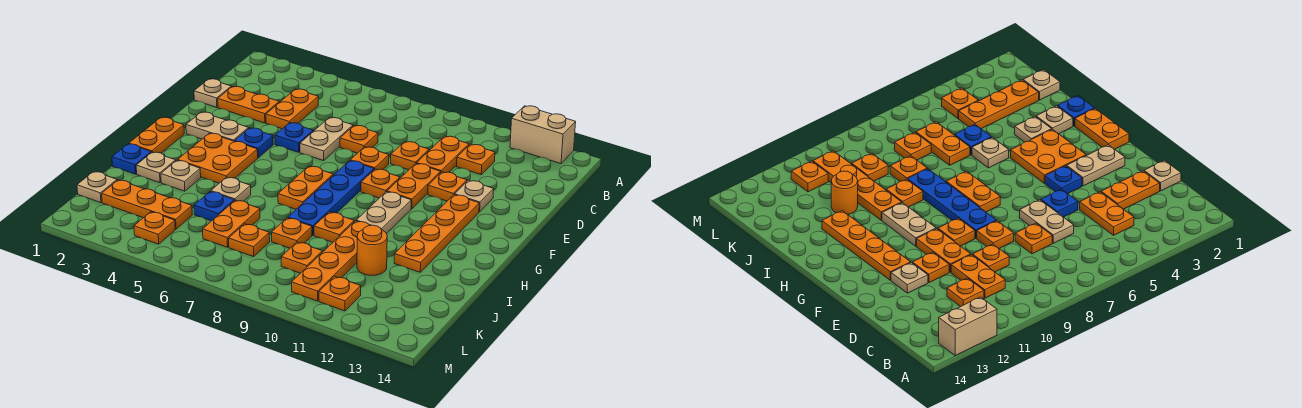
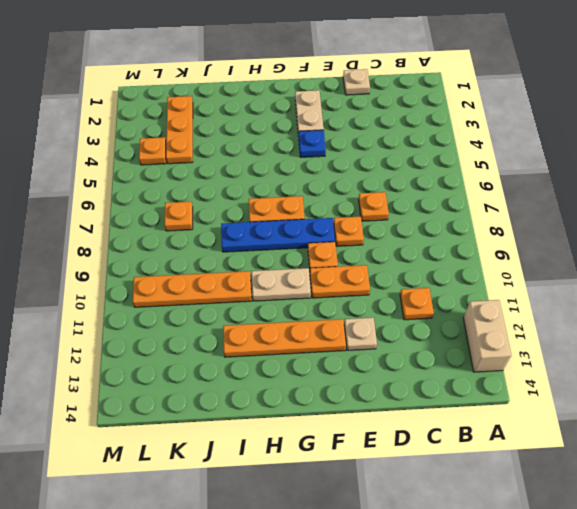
none -> orange 1x2 plate [266,89,319,129]
none -> orange 1x2 plate [417,136,469,173]
none -> orange 1x2 plate [218,87,279,123]
none -> tan 1x2 plate [300,118,353,161]

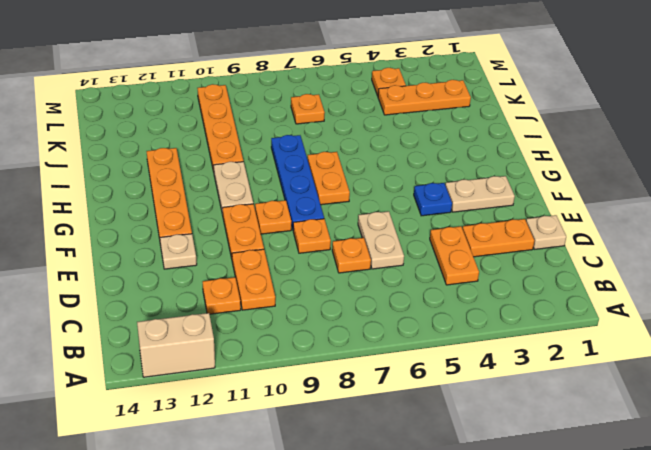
none -> orange 1x1 plate [391,142,429,170]
none -> blue 1x1 plate [275,123,313,152]
none -> orange 1x1 plate [428,172,467,201]
none -> orange 1x2 plate [129,117,184,153]

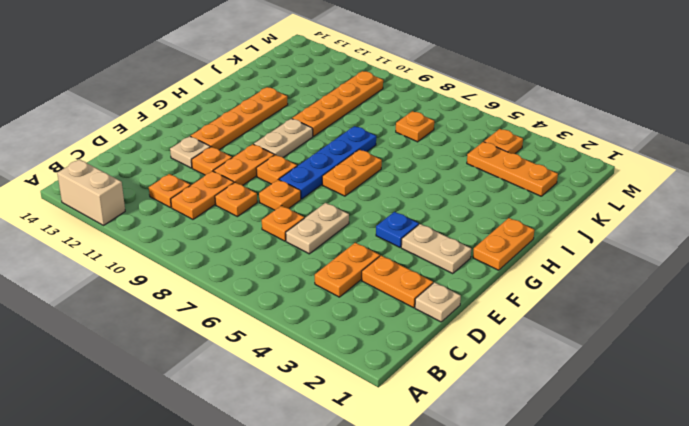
none -> blue 1x1 plate [275,123,313,152]
none -> orange 2x2 plate [178,133,258,183]
none -> blue 1x1 plate [112,144,151,174]
none -> tan 1x1 plate [136,152,176,183]

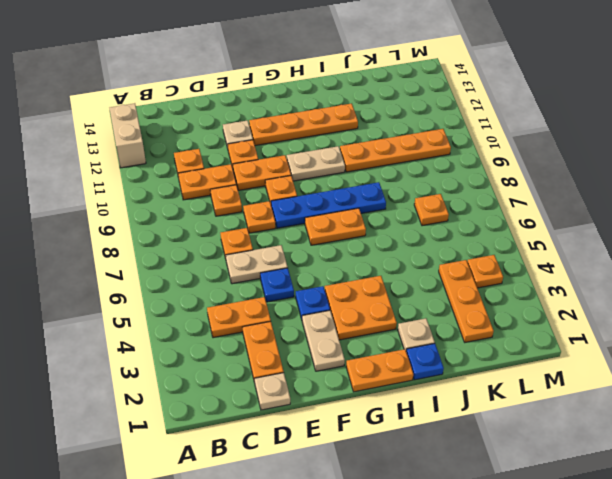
none -> tan 1x1 plate [161,160,201,191]
none -> tan 1x1 plate [211,177,251,201]
none -> orange 1x1 plate [314,212,354,242]
none -> blue 1x1 plate [194,192,234,221]

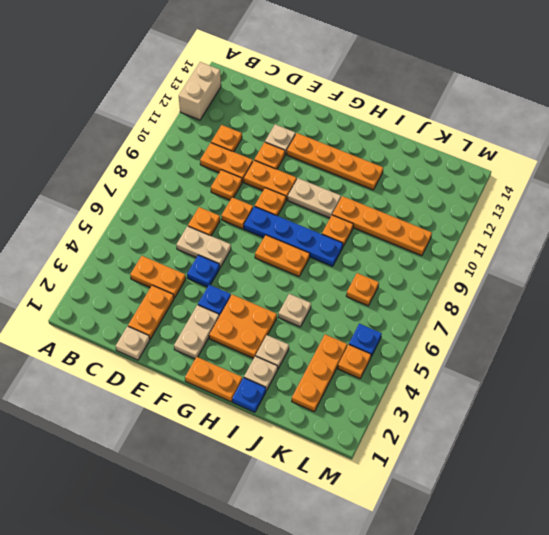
blue 1x1 plate [349,324,382,356] -> blue 1x1 plate moved to [194,192,234,221]
none -> orange 1x2 plate [203,200,260,247]
none -> orange 1x1 plate [271,218,312,248]
none -> orange 1x1 round brick [357,225,387,275]
none -> tan 1x1 plate [77,172,117,203]

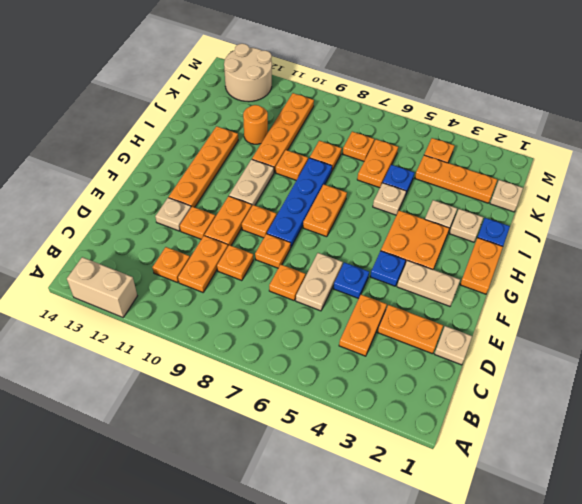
tan 2x2 round brick [224,44,272,102] -> none
none -> orange 1x1 plate [281,242,322,273]
none -> orange 1x1 plate [319,276,361,311]

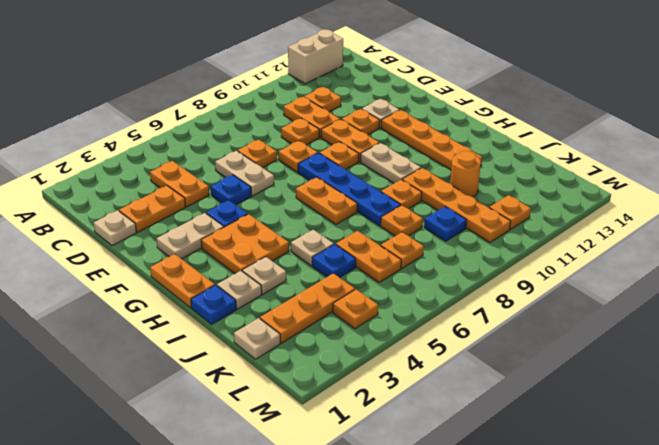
blue 1x1 plate [424,207,467,241] -> orange 1x1 plate [281,242,322,273]

